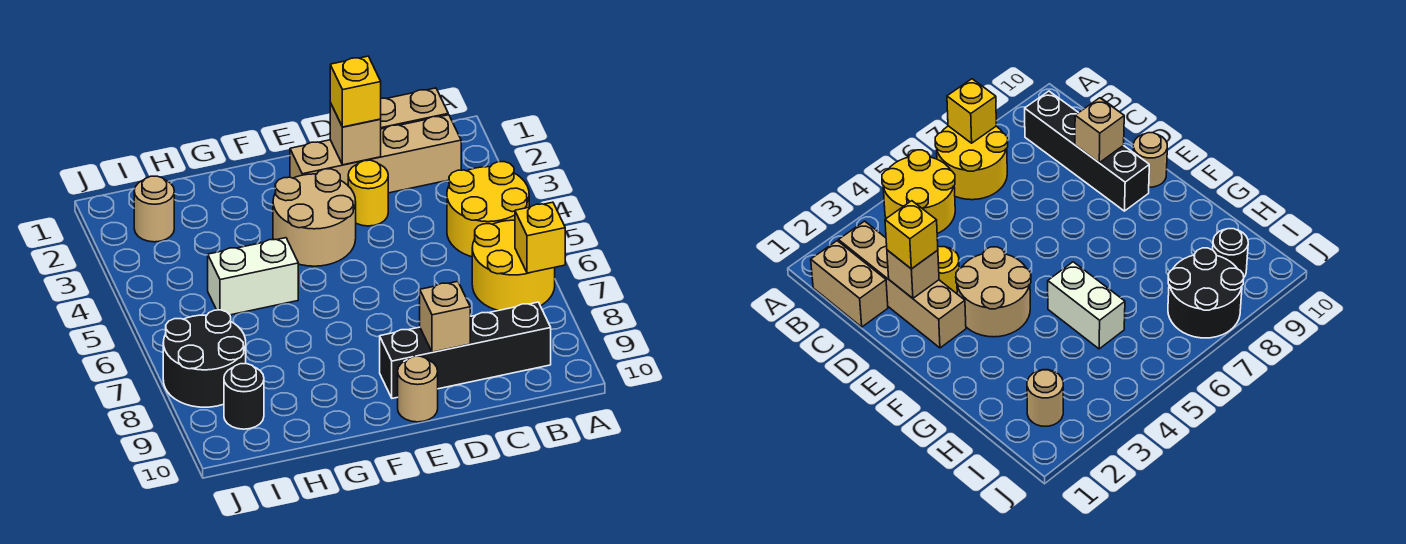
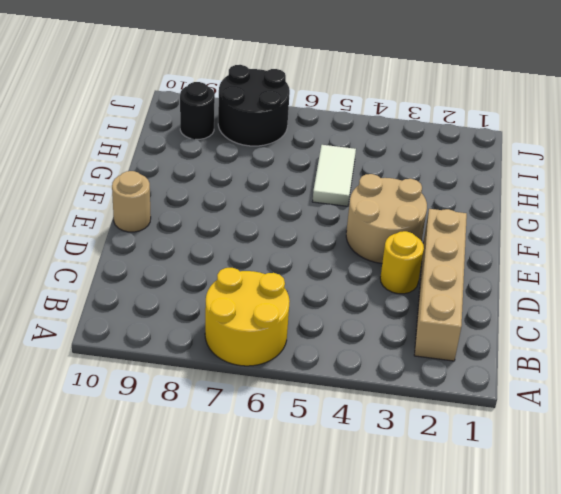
white 1x2 tile [312,145,356,206] -> white 1x2 brick [208,238,298,315]
none -> yellow 2x2 round brick [447,162,529,257]
none -> tan 1x2 brick [381,88,448,129]
none -> black 1x4 brick [380,302,551,398]

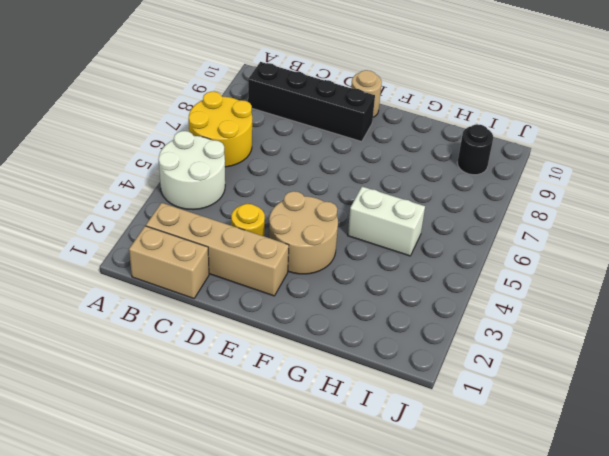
white 2x2 round brick [158,131,225,210] -> yellow 2x2 round brick [447,162,529,257]
none -> tan 1x1 round brick [134,176,174,242]
none -> black 2x2 round brick [163,310,246,407]
none -> yellow 1x1 brick [515,202,565,273]

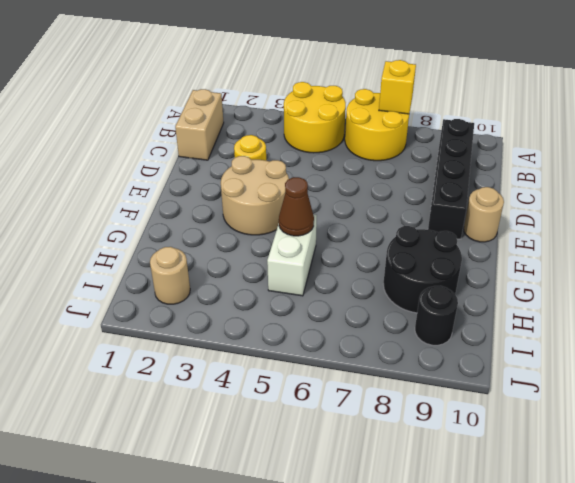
brown 1x1 cone [279,177,314,236] -> none
black 2x2 round brick [383,226,462,313] -> black 2x2 round brick moved to [163,310,246,407]
none -> tan 1x4 brick [290,115,461,193]
none -> tan 1x1 brick [330,103,381,165]
none -> tan 1x1 brick [420,281,470,352]

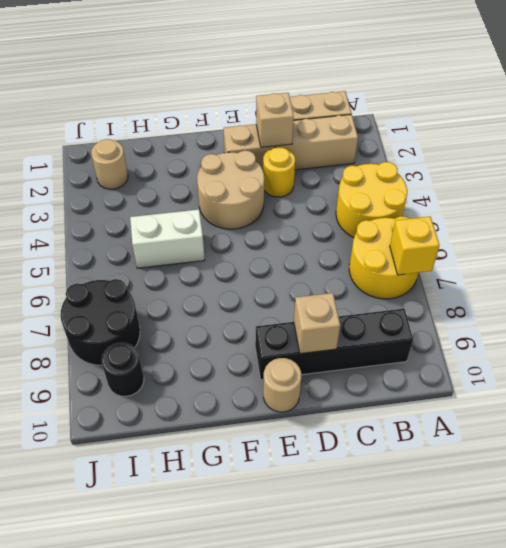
none -> yellow 1x1 brick [330,56,381,127]

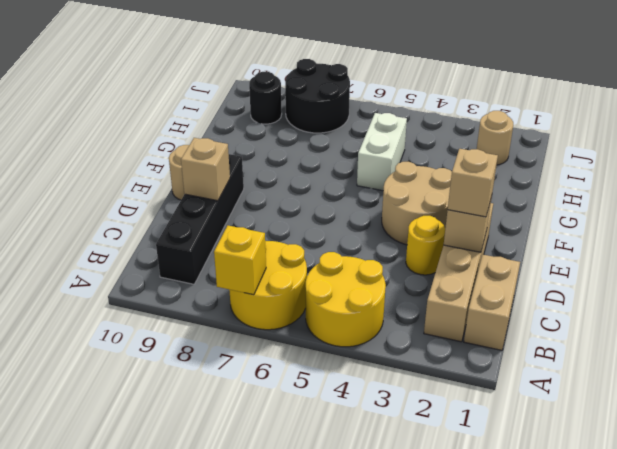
tan 1x1 brick [448,149,498,217] -> yellow 1x1 brick [330,56,381,127]

